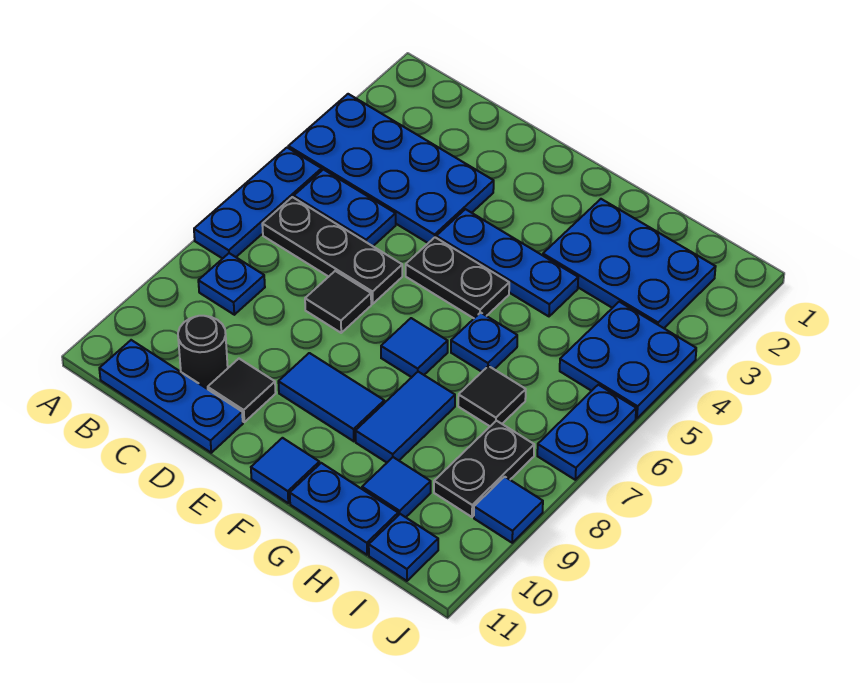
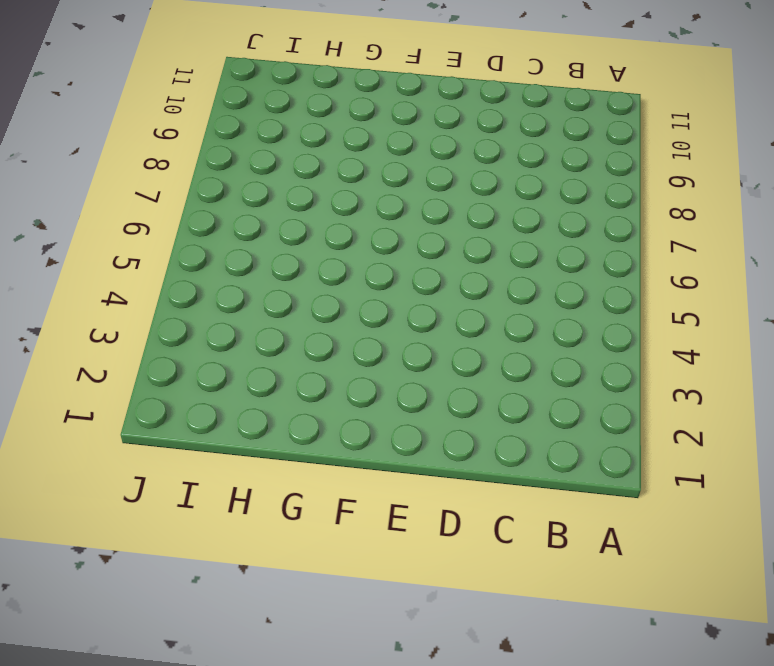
none -> blue 2x4 plate [288,94,494,243]
none -> blue 1x3 plate [194,148,322,259]
none -> blue 1x2 plate [294,170,396,246]

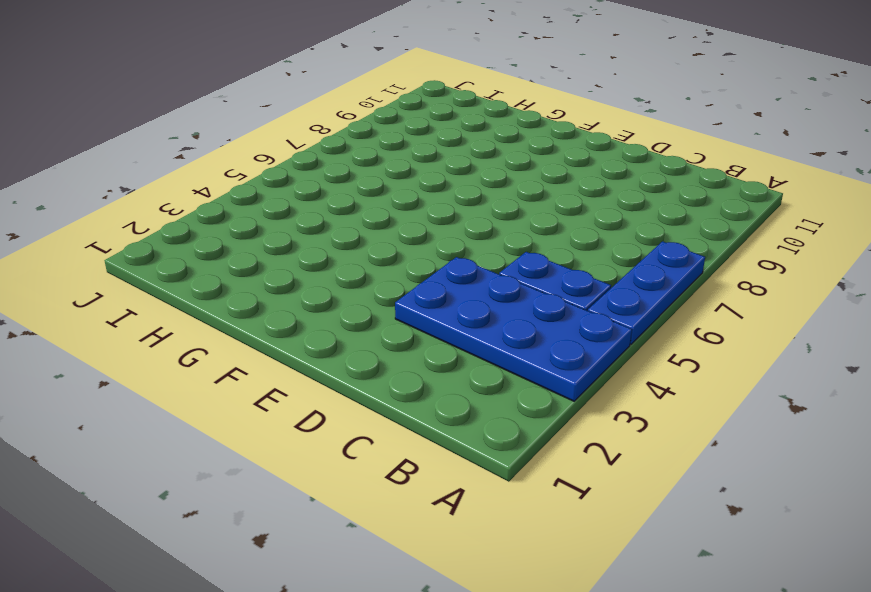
none -> black 1x3 plate [262,197,402,304]
none -> blue 1x1 plate [198,253,265,315]
none -> blue 1x3 plate [99,340,243,453]

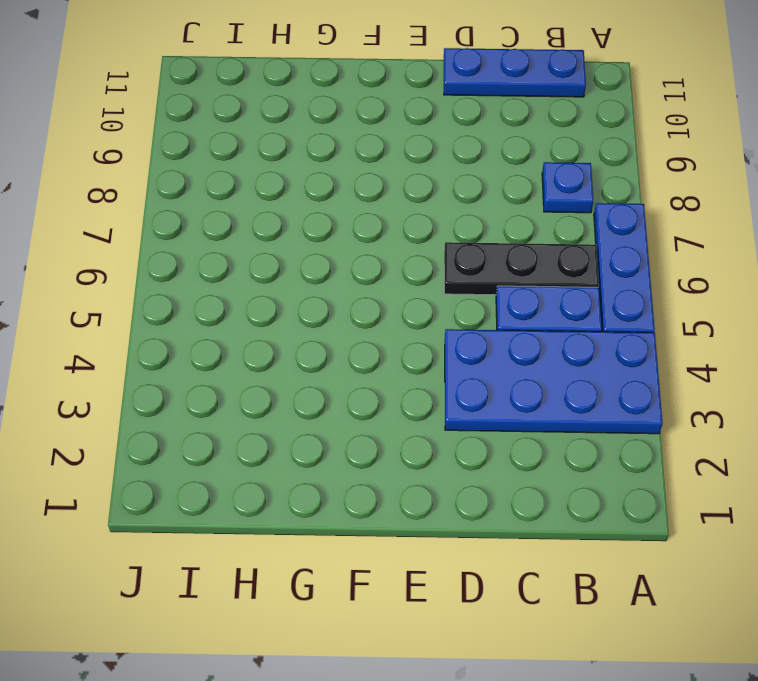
none -> black 1x1 round brick [178,316,228,389]
none -> black 1x1 tile [305,271,371,333]
none -> black 1x1 tile [208,359,276,422]

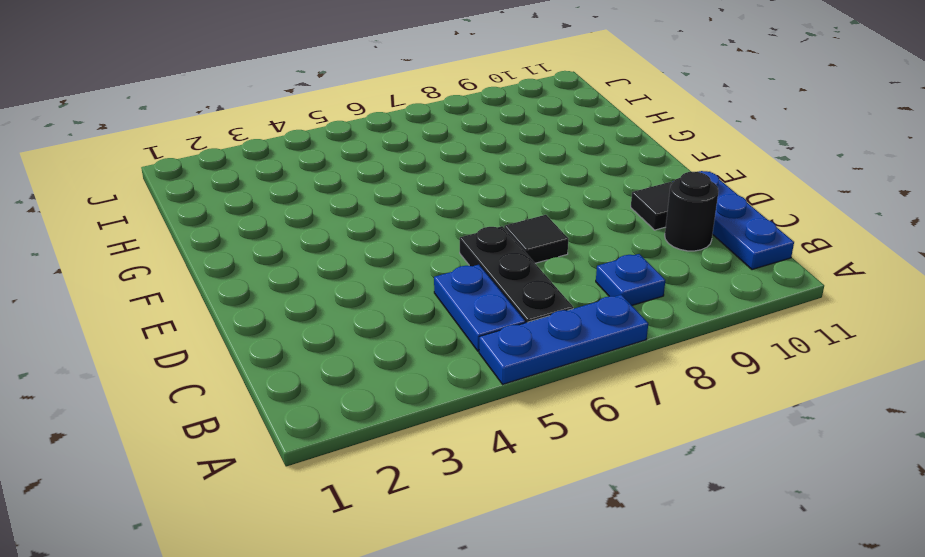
none -> blue 2x4 plate [288,94,494,243]
none -> blue 1x3 plate [436,209,578,316]
none -> black 1x2 plate [406,237,509,318]

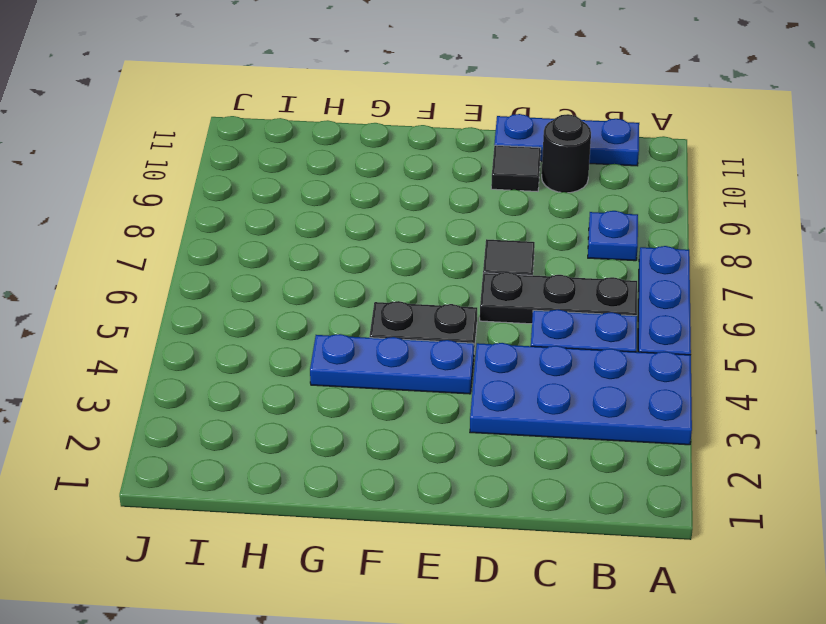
none -> blue 1x2 tile [278,353,384,441]
none -> blue 1x1 tile [381,318,448,377]
none -> blue 1x1 tile [251,438,319,503]

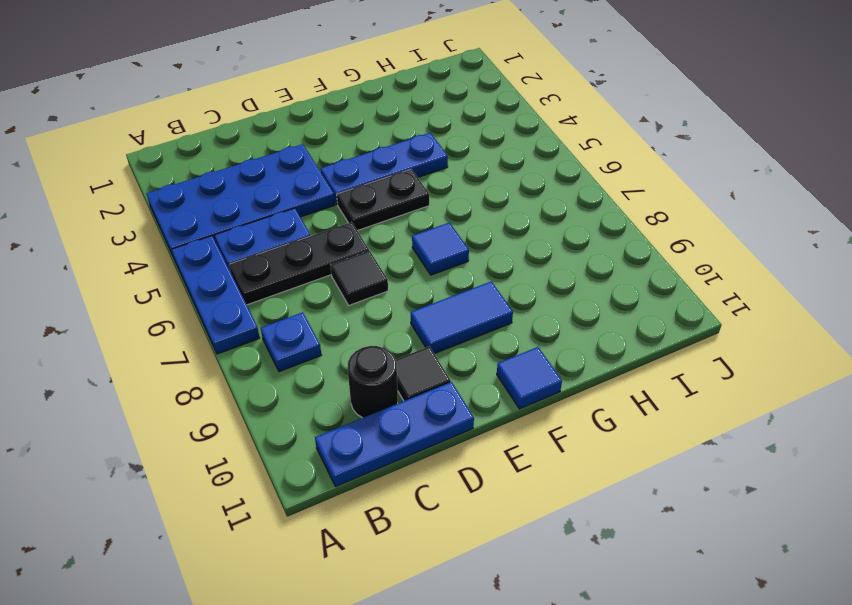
none -> blue 2x3 plate [543,199,716,328]
none -> blue 1x1 plate [451,313,517,372]
none -> blue 1x2 tile [355,372,455,462]

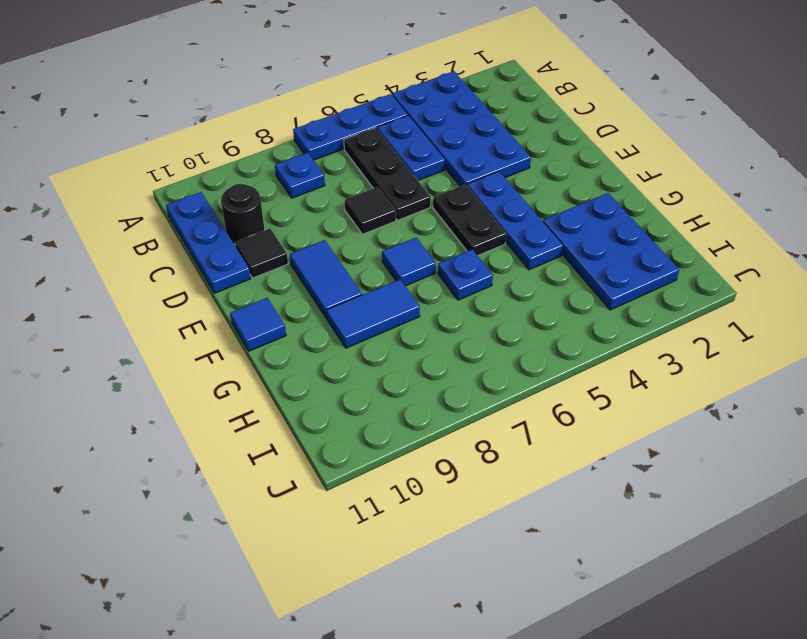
none -> blue 1x2 plate [290,463,398,555]
none -> black 1x1 tile [458,366,526,426]
none -> blue 1x1 tile [362,457,431,517]

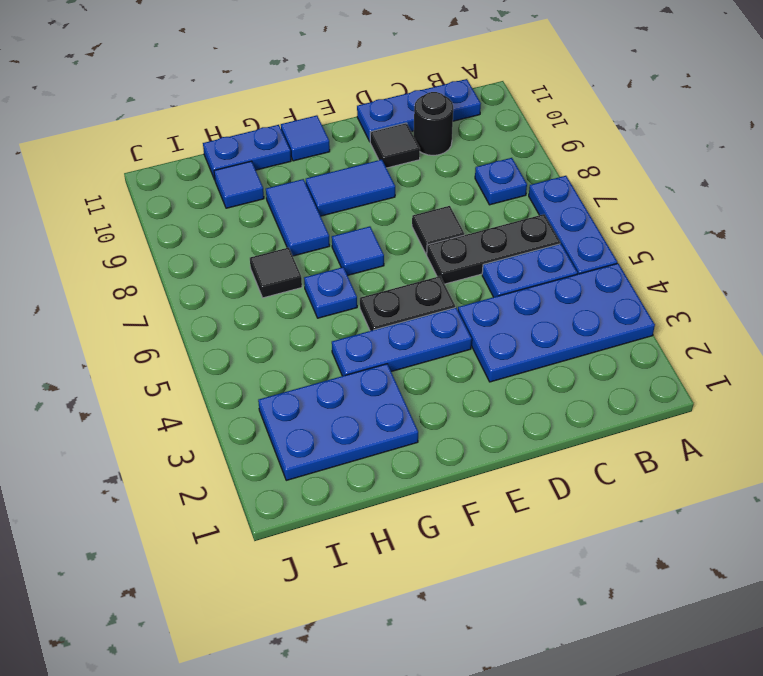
none -> blue 2x2 plate [560,302,696,419]
none -> black 1x2 plate [434,421,534,517]
none -> blue 1x1 plate [369,514,438,581]

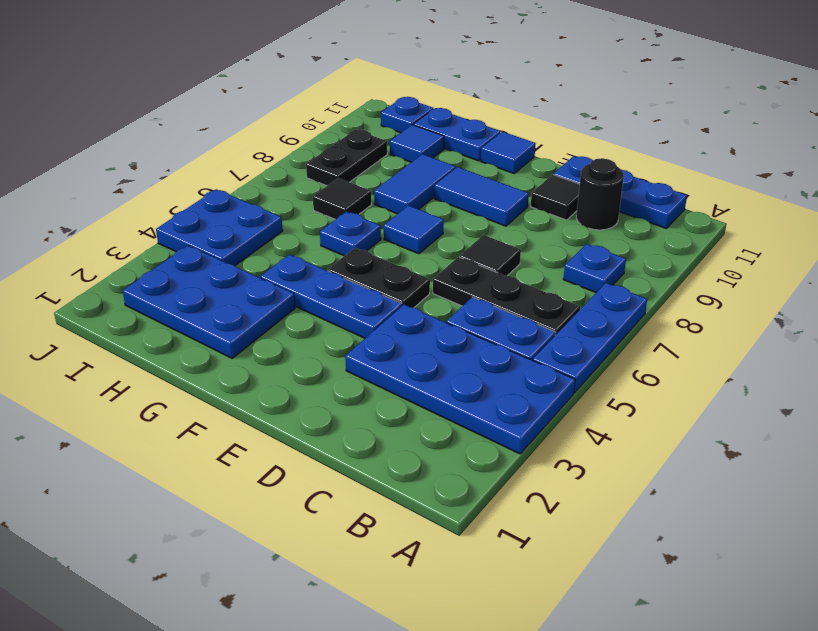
none -> blue 1x2 plate [537,385,636,480]
none -> blue 1x1 tile [474,477,543,543]

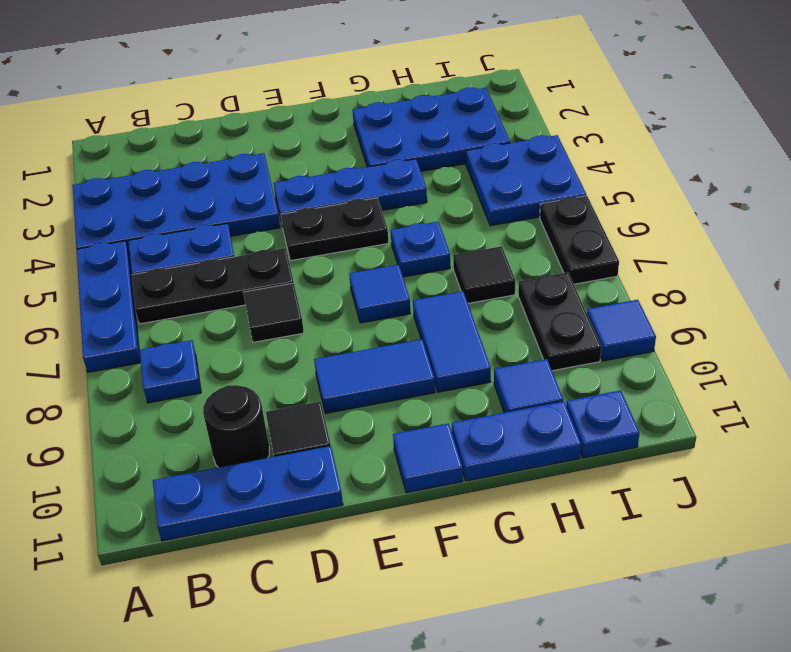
black 1x2 plate [540,196,619,284] -> blue 1x2 plate [537,385,636,480]

